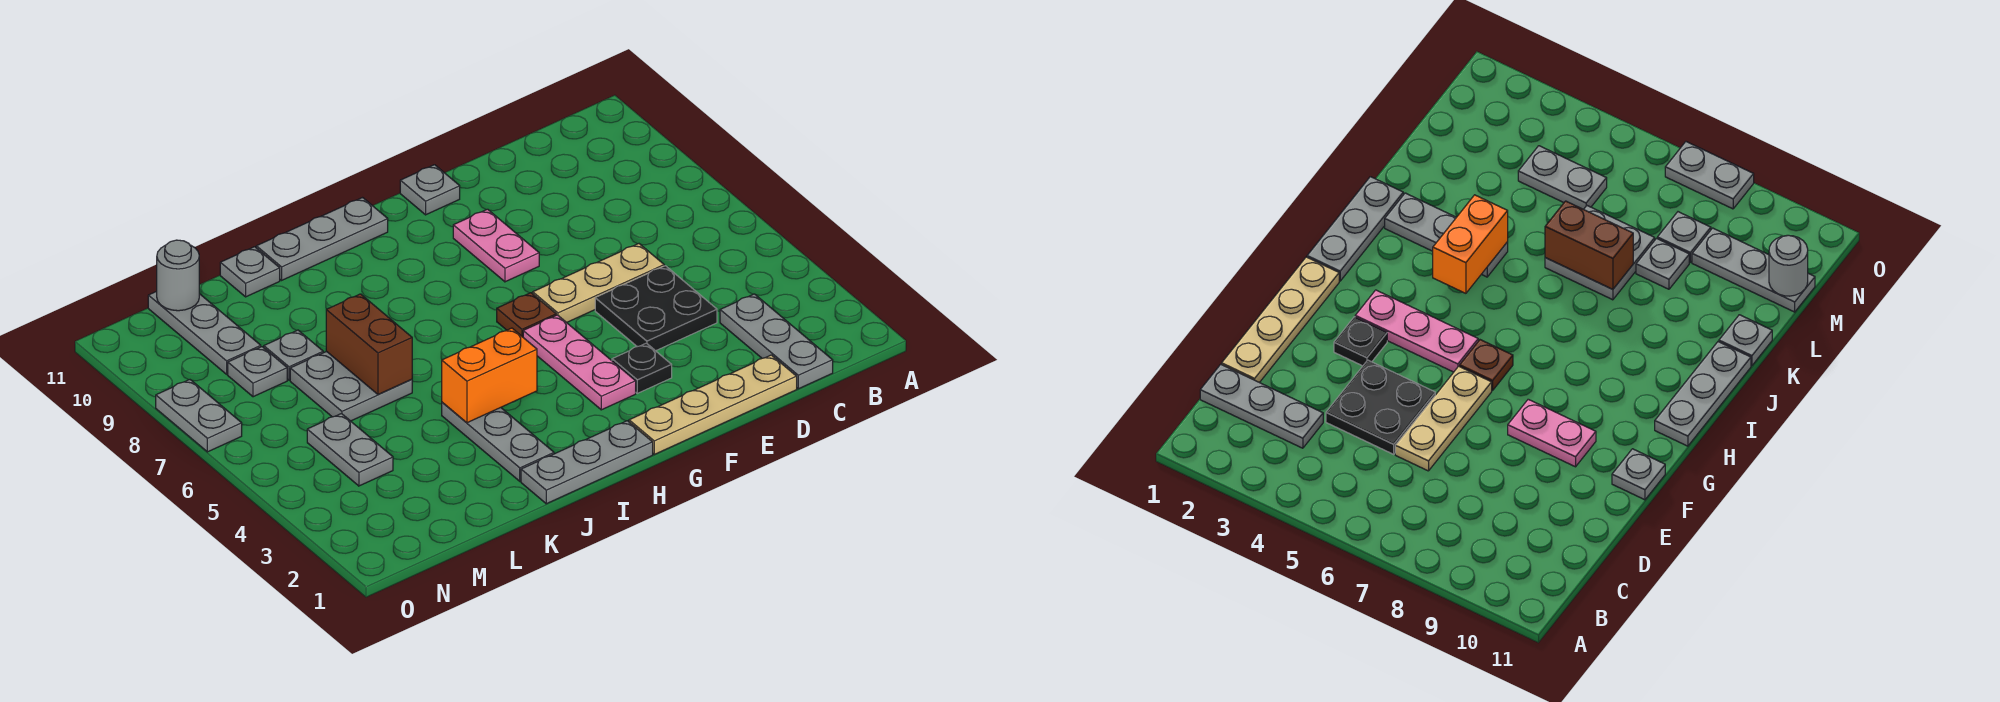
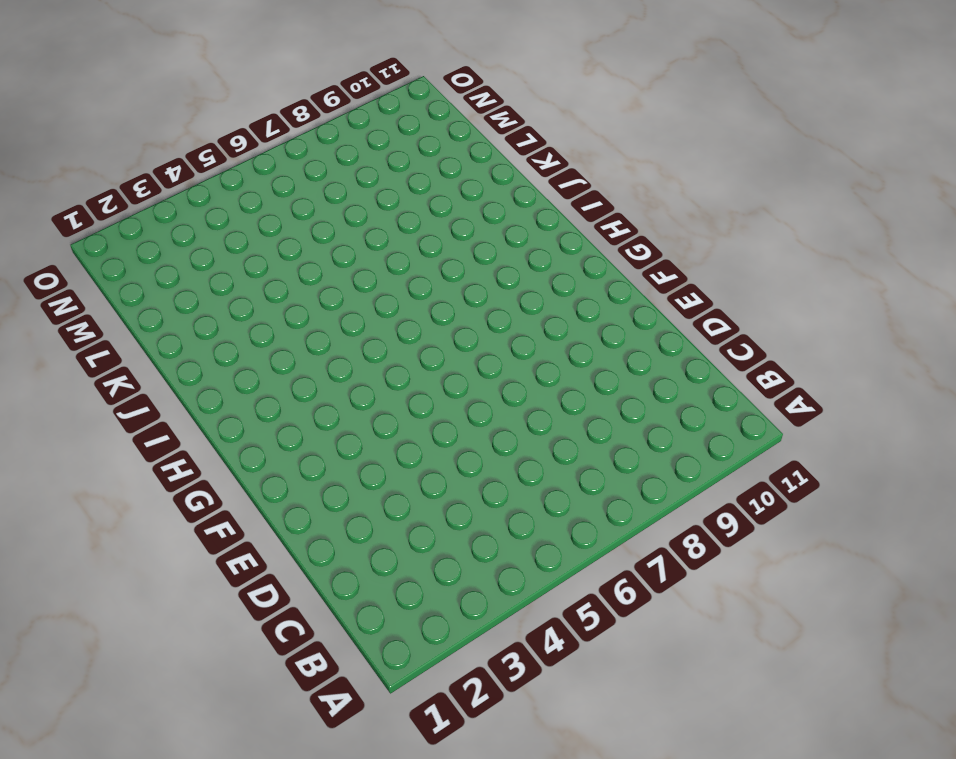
none -> grey 1x3 plate [720,294,833,389]
none -> tan 1x4 plate [629,355,797,454]
none -> black 2x2 plate [595,266,717,351]

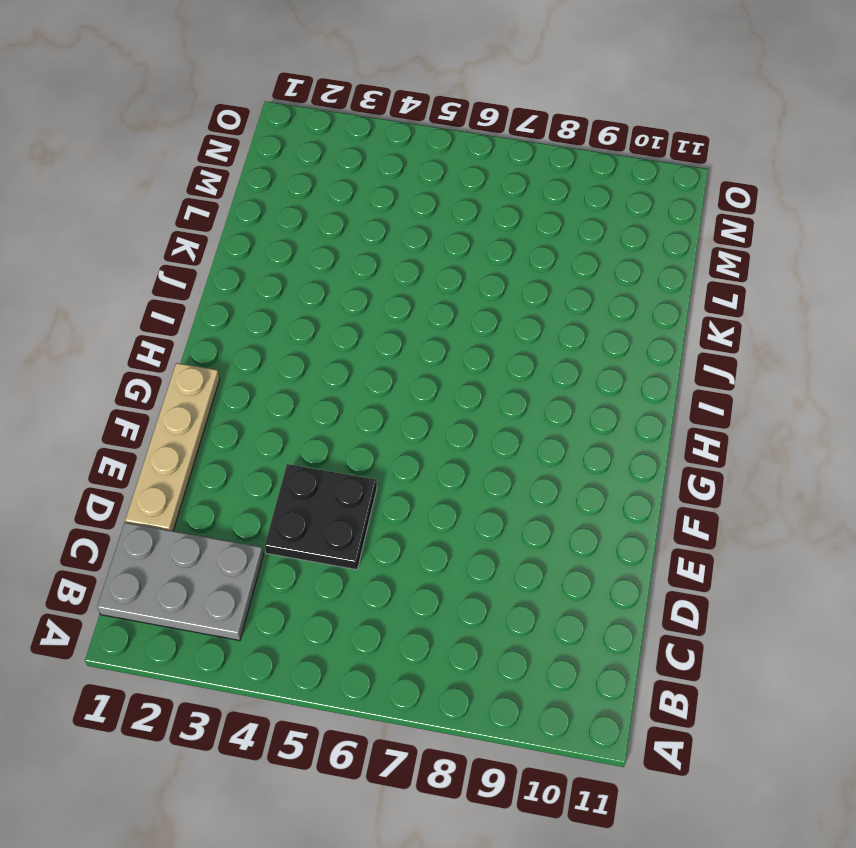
grey 2x3 plate [97,523,263,640] -> grey 1x3 plate [720,294,833,389]
none -> tan 1x3 plate [533,244,664,323]
none -> black 1x1 plate [612,343,672,393]
none -> pink 1x2 plate [453,209,539,282]

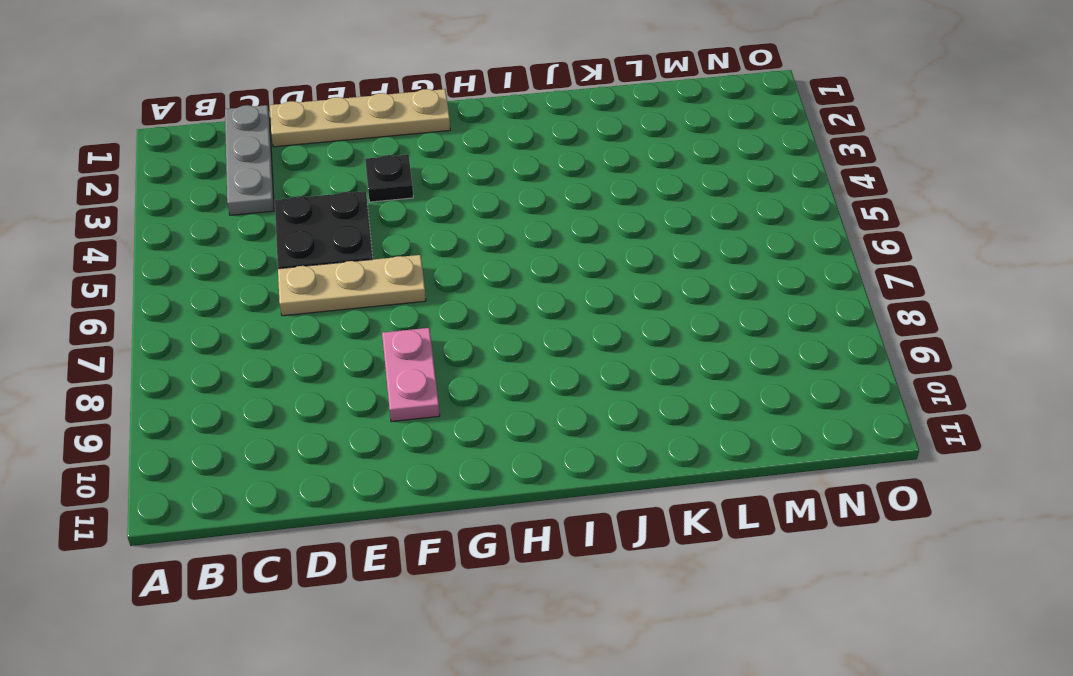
none -> grey 1x1 plate [400,165,460,215]
none -> pink 1x3 plate [523,315,636,410]
none -> brown 1x1 plate [497,293,556,337]

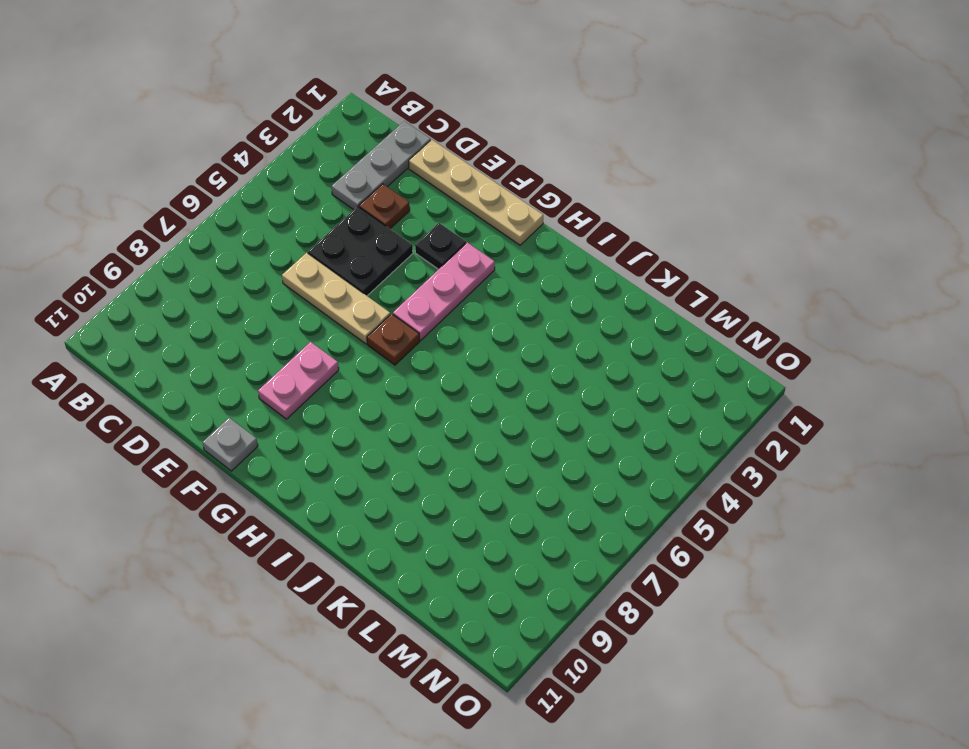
brown 1x1 plate [359,184,410,229] -> none
none -> grey 1x3 plate [521,421,653,504]
none -> grey 1x3 plate [256,198,388,280]
none -> grey 1x3 plate [442,402,554,481]

